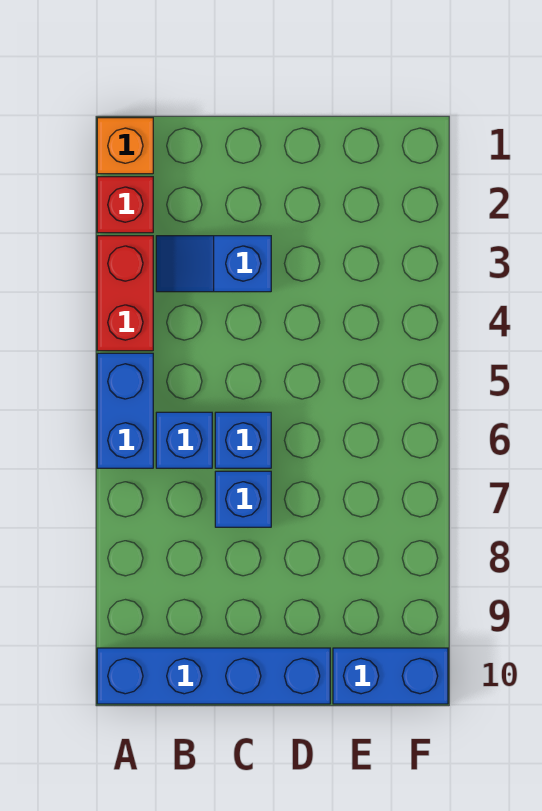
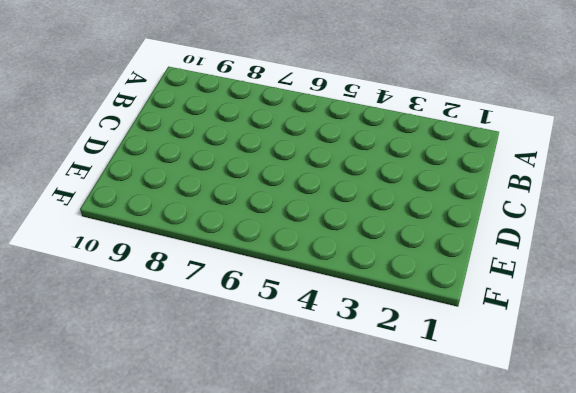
none -> orange 1x1 brick [97,118,153,174]
none -> red 1x1 brick [97,177,153,233]

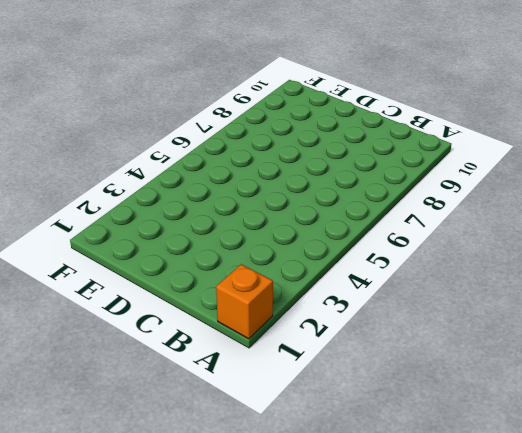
none -> red 1x1 brick [97,177,153,233]
none -> red 1x2 brick [97,236,153,351]

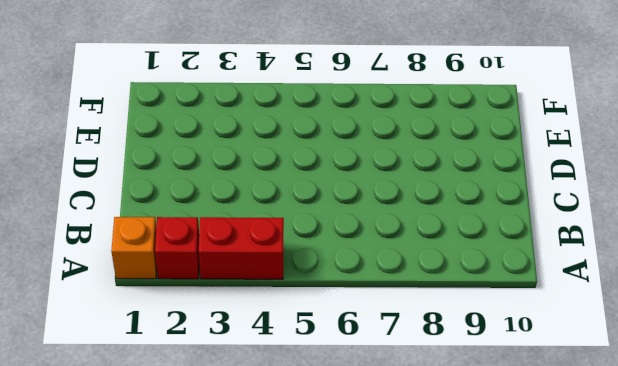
none -> blue 1x2 brick [97,353,153,468]
none -> blue 1x4 brick [97,648,330,704]

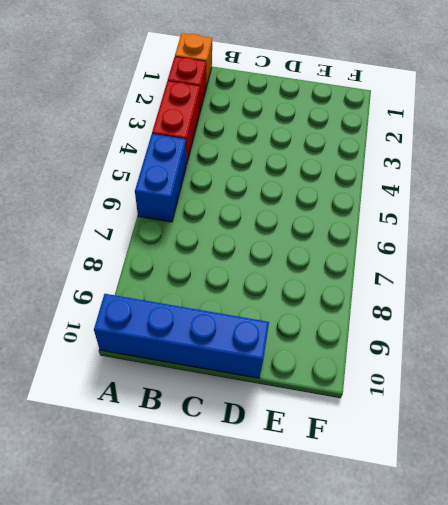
none -> blue 1x2 slope [156,236,271,292]
none -> blue 1x1 brick [156,412,212,468]

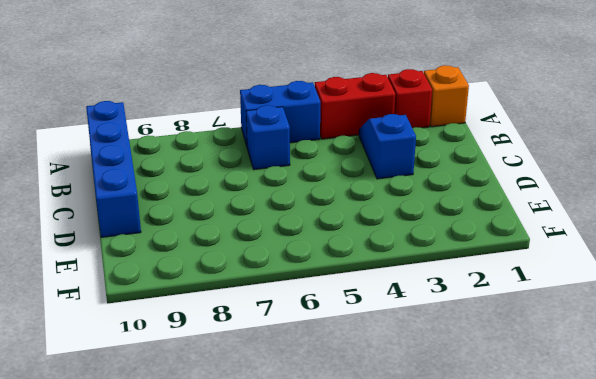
none -> blue 1x1 brick [215,412,271,468]
none -> blue 1x1 brick [215,471,271,527]

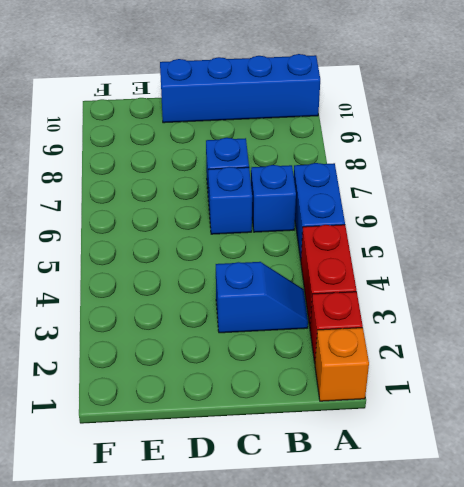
none -> blue 1x2 brick [333,648,448,704]

